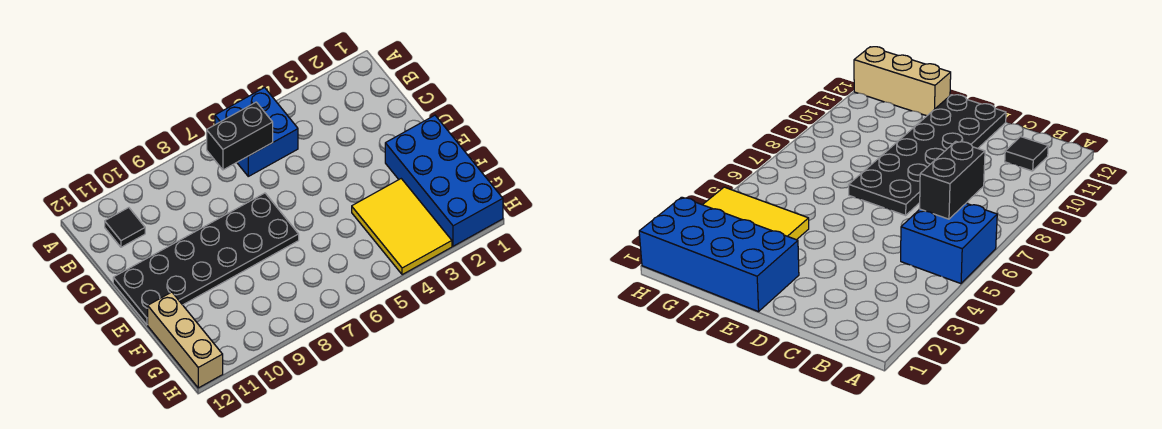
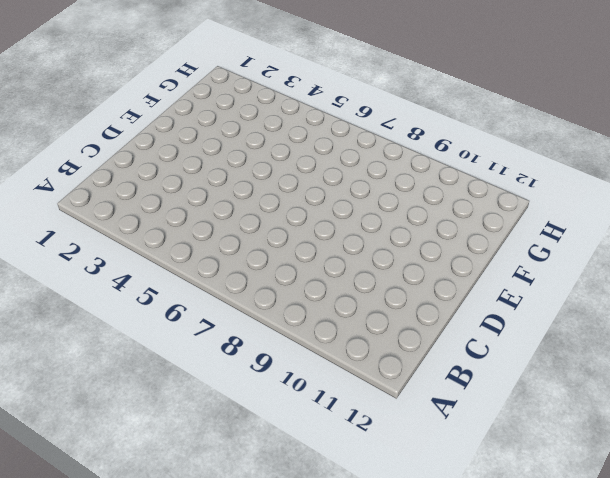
none -> blue 2x2 brick [215,88,298,176]
none -> black 1x1 tile [105,208,145,247]

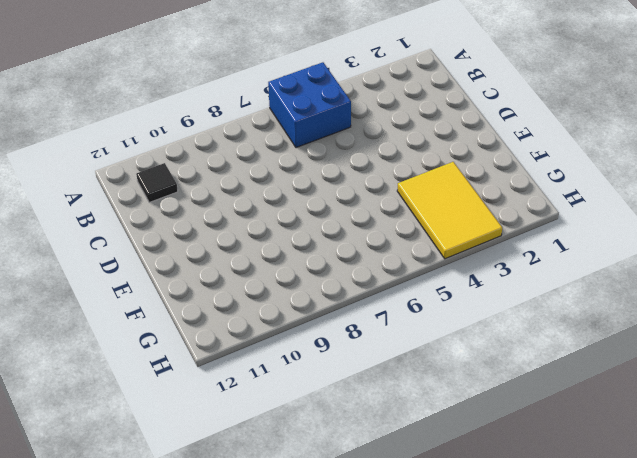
none -> black 2x6 plate [113,193,299,325]
none -> blue 2x4 brick [385,115,503,246]

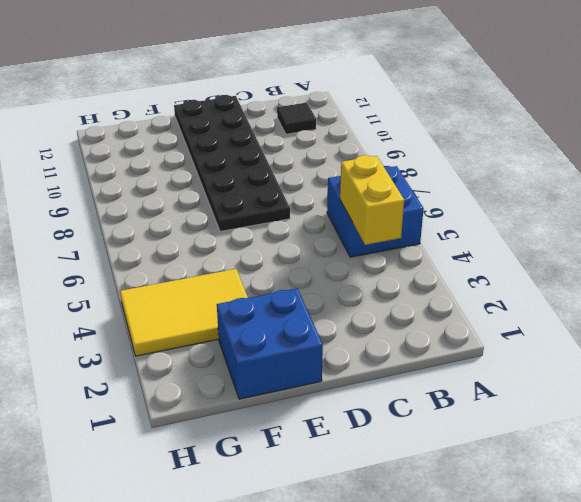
yellow 1x2 brick [340,155,404,245] -> none
blue 2x2 brick [217,288,323,399] -> blue 2x4 brick [385,115,503,246]
none -> tan 1x3 brick [148,292,223,388]
none -> black 1x2 brick [207,102,273,170]

